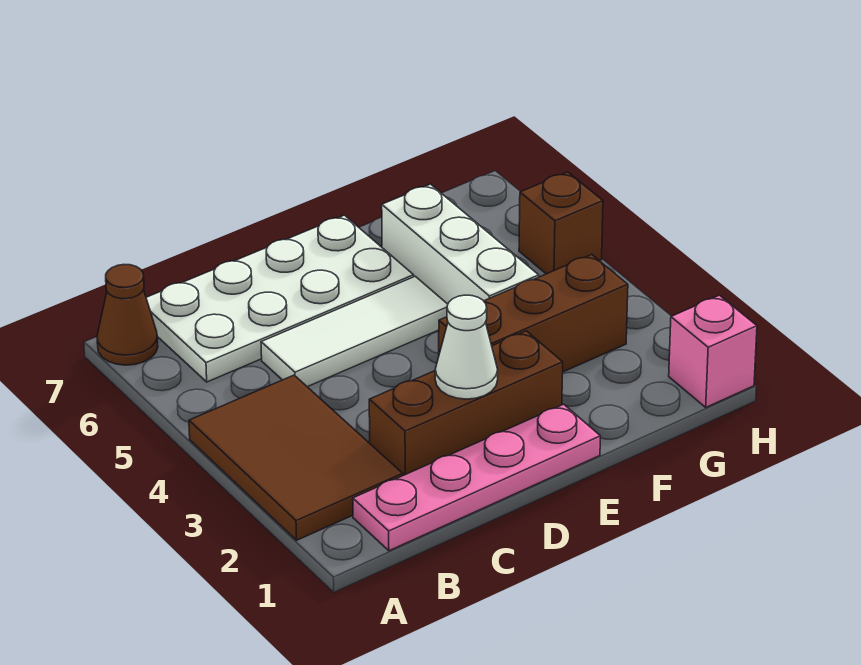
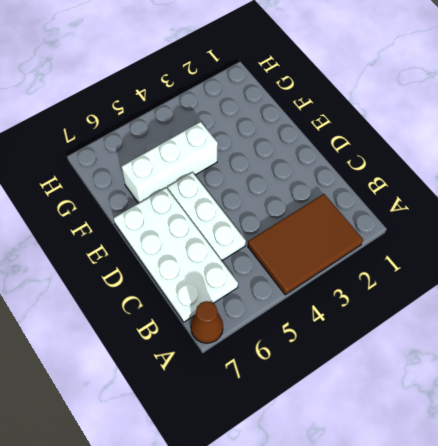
white 1x3 plate [168,172,246,261] -> white 1x3 tile [261,276,448,387]
none -> pink 1x4 plate [353,404,600,551]
none -> brown 1x3 brick [369,331,563,475]

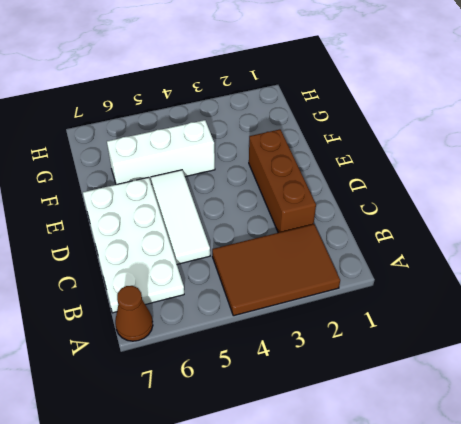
none -> pink 1x4 plate [353,404,600,551]
none -> brown 1x3 brick [439,255,628,372]

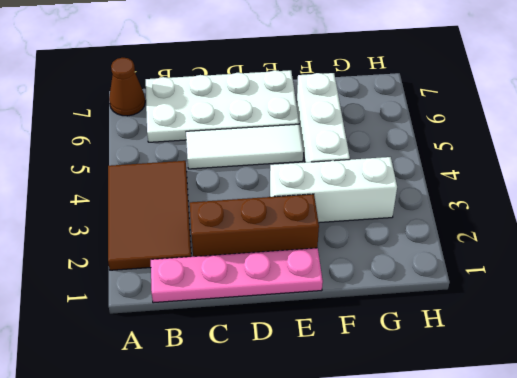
white 1x3 brick [270,157,397,223] -> brown 1x3 brick [439,255,628,372]
none -> pink 1x1 brick [669,295,757,407]
none -> brown 1x1 brick [519,172,603,274]

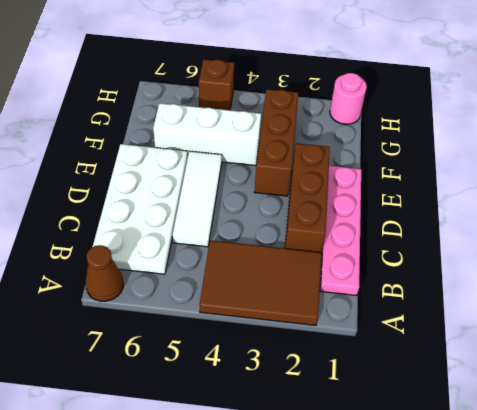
pink 1x1 round brick [330,73,367,124] -> pink 1x1 brick [669,295,757,407]
none -> white 1x1 cone [435,295,498,399]

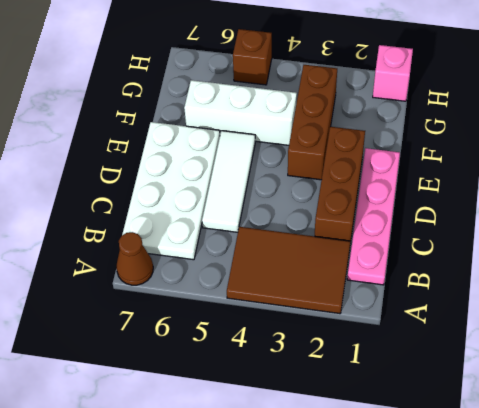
none -> white 1x1 cone [435,295,498,399]

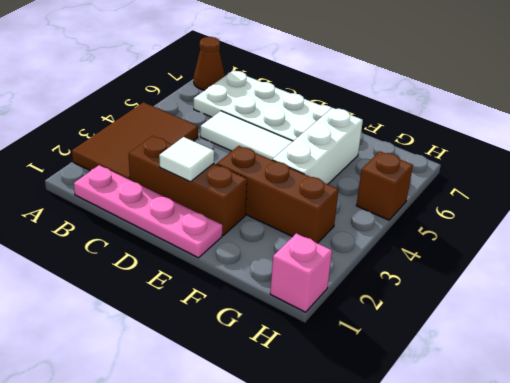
white 1x1 tile [159,137,214,182] -> white 1x1 cone [435,295,498,399]

